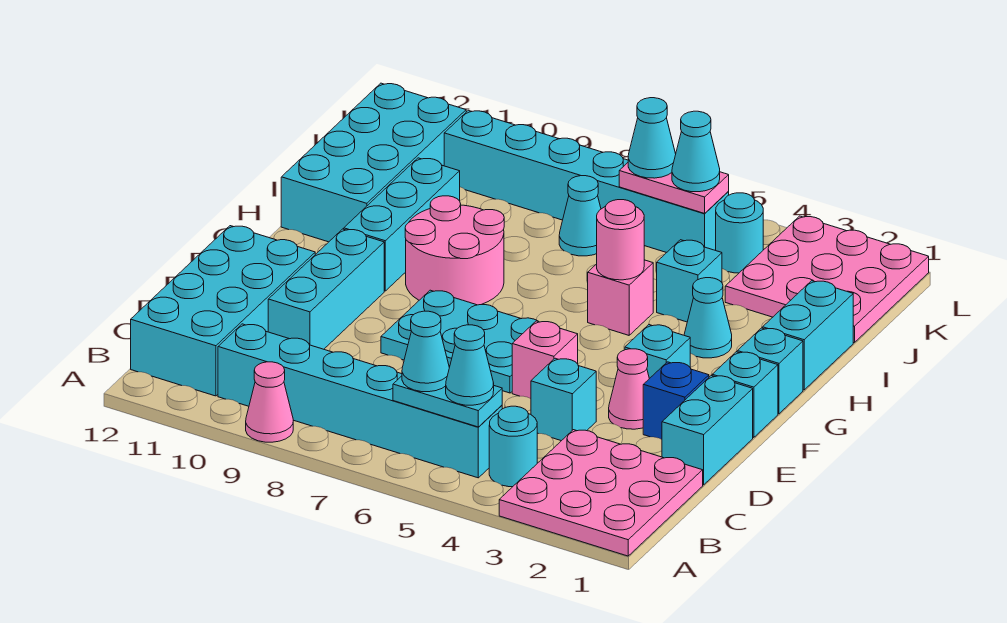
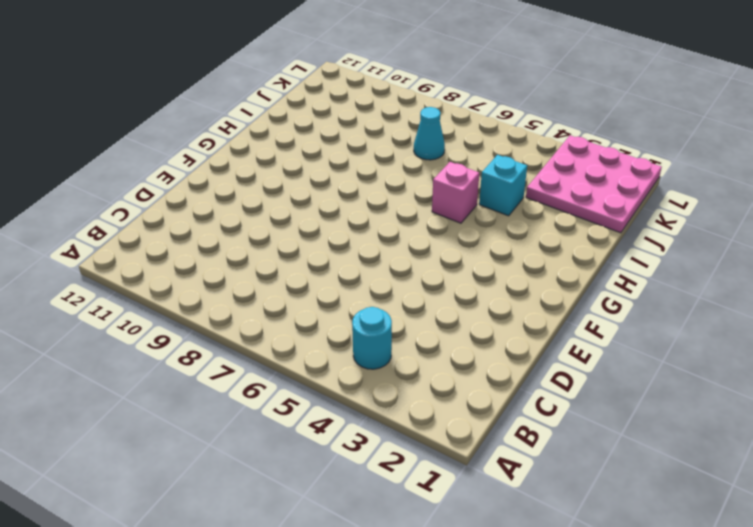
none -> pink 3x3 plate [499,430,703,556]
none -> pink 1x1 cone [246,362,293,442]
none -> cyan 1x6 brick [218,324,502,478]
none -> cyan 2x4 brick [131,226,315,396]

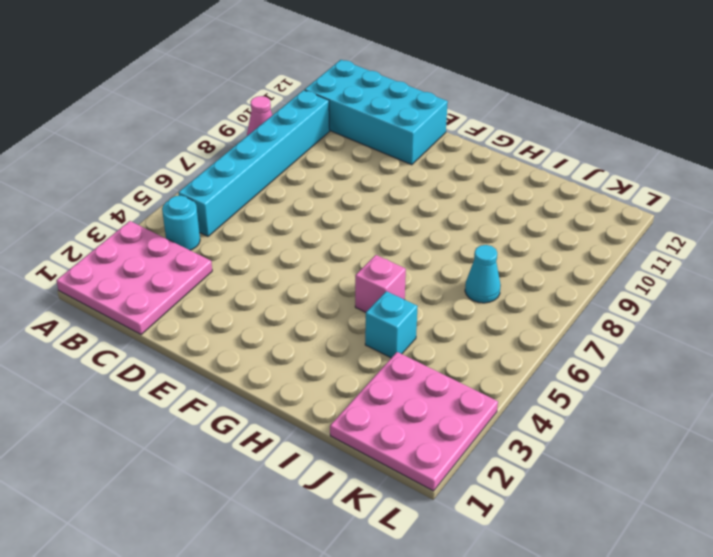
none -> cyan 1x2 brick [662,375,753,485]
none -> cyan 1x1 brick [531,358,596,441]
none -> cyan 1x3 brick [268,229,384,349]
none -> blue 1x1 brick [643,362,709,439]

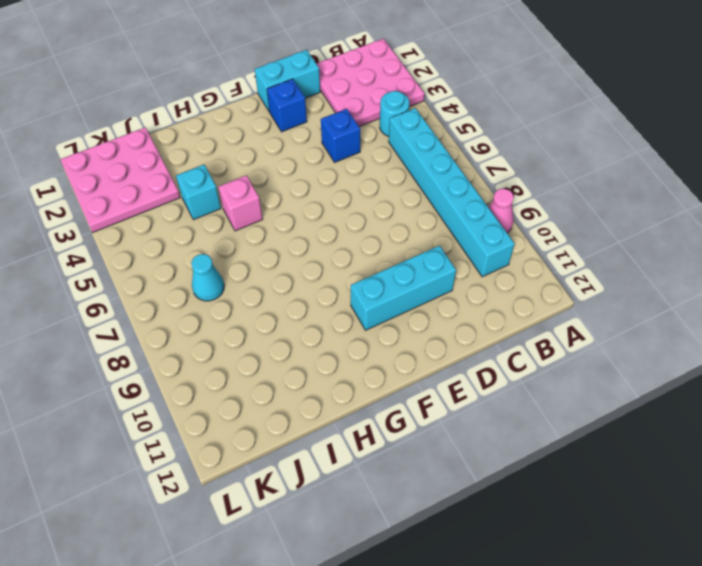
blue 1x1 brick [321,109,360,162] -> cyan 1x1 brick [531,358,596,441]
none -> cyan 2x4 brick [131,226,315,396]
none -> pink 1x1 cone [609,349,649,429]
none -> pink 1x1 brick [512,321,578,399]
none -> cyan 2x3 plate [381,290,539,393]

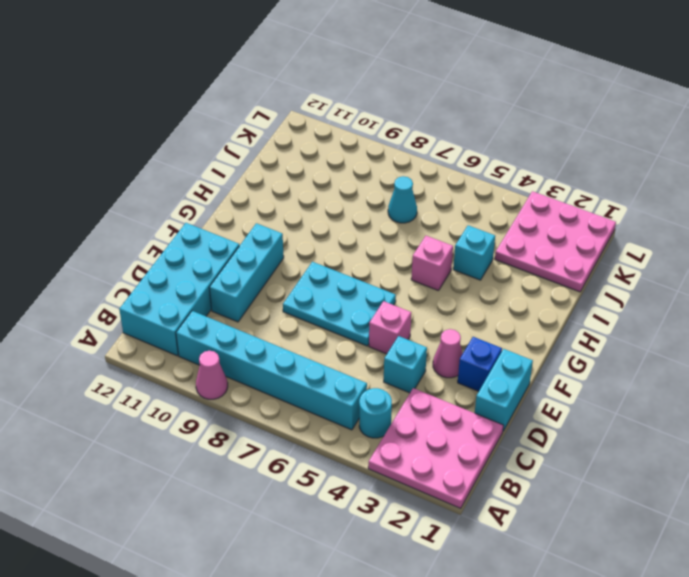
none -> cyan 1x1 brick [712,352,778,437]
none -> cyan 1x1 brick [625,325,690,379]
none -> cyan 1x1 brick [737,328,803,414]
none -> pink 2x2 round brick [405,196,504,305]

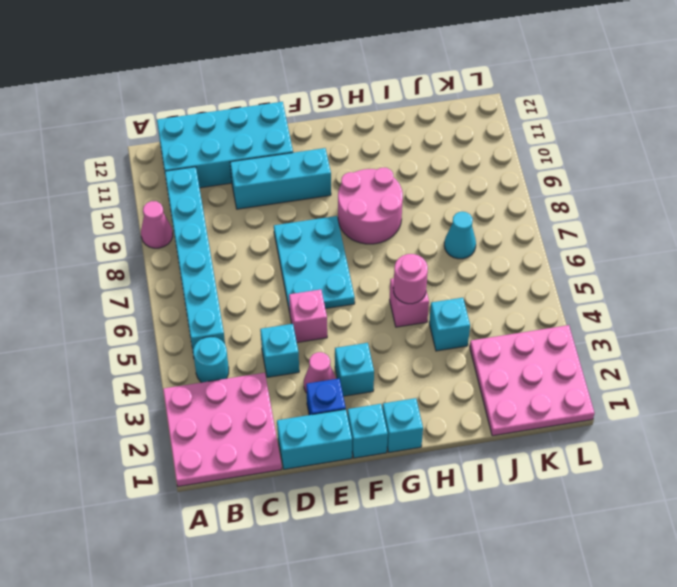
none -> cyan 1x3 brick [344,158,460,291]
none -> cyan 1x2 brick [763,281,853,390]
none -> cyan 1x1 cone [684,278,732,358]
none -> cyan 2x4 brick [281,83,466,242]

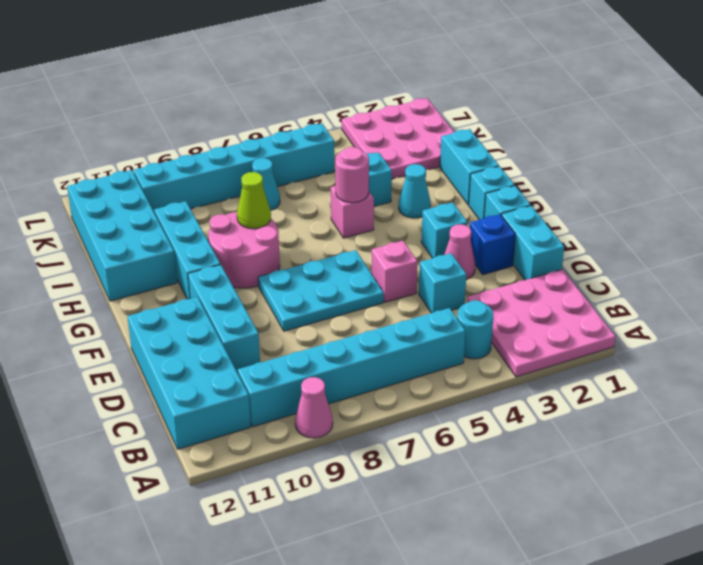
lime 1x1 cone [237,172,271,229] -> none
none -> cyan 1x1 round brick [716,193,763,273]
none -> cyan 1x2 plate [393,376,502,427]
none -> pink 1x2 plate [619,163,729,213]
none -> cyan 1x1 cone [446,325,494,405]

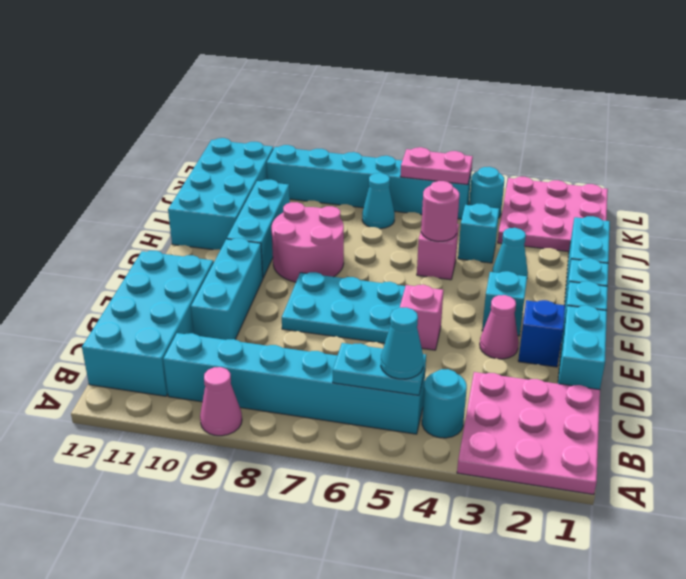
none -> cyan 1x1 brick [531,358,596,441]
none -> cyan 1x1 cone [402,311,449,392]
none -> cyan 1x1 cone [672,111,720,192]
none -> cyan 1x1 cone [628,98,676,178]

